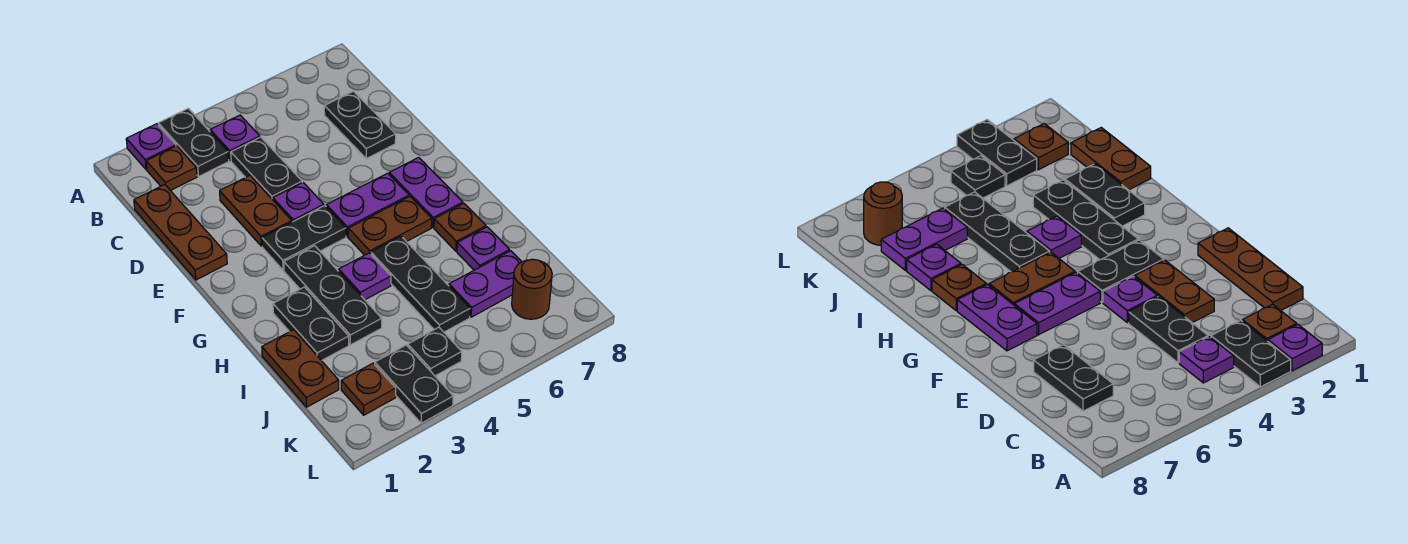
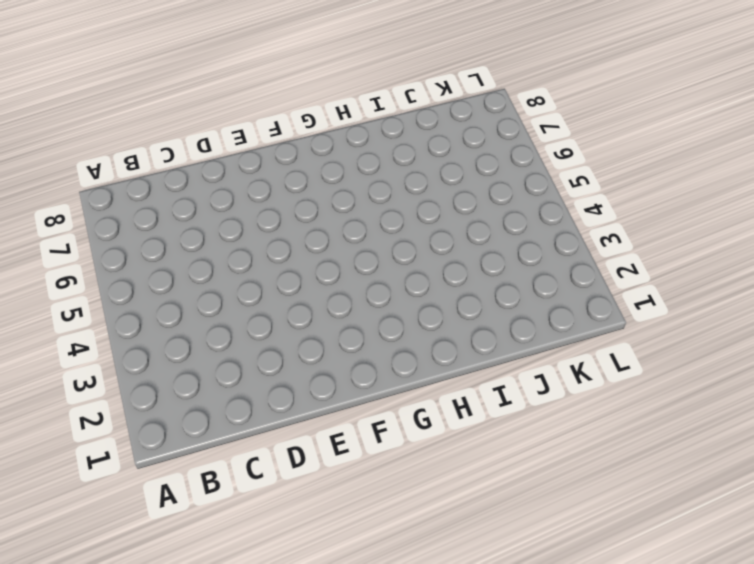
none -> purple 1x1 plate [126,124,176,170]
none -> black 1x2 plate [158,108,229,177]
none -> brown 1x1 plate [146,146,197,191]

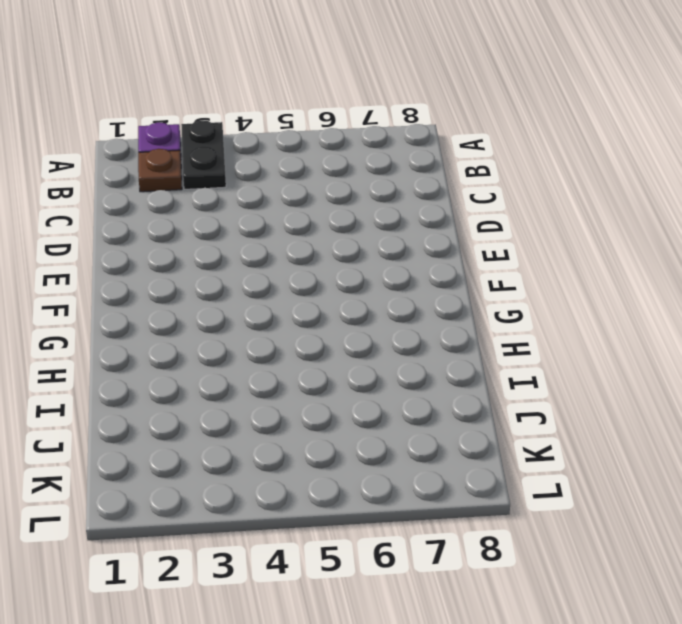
none -> purple 1x1 plate [210,115,260,161]
none -> brown 1x3 plate [134,185,227,280]
none -> black 1x2 plate [231,137,302,200]

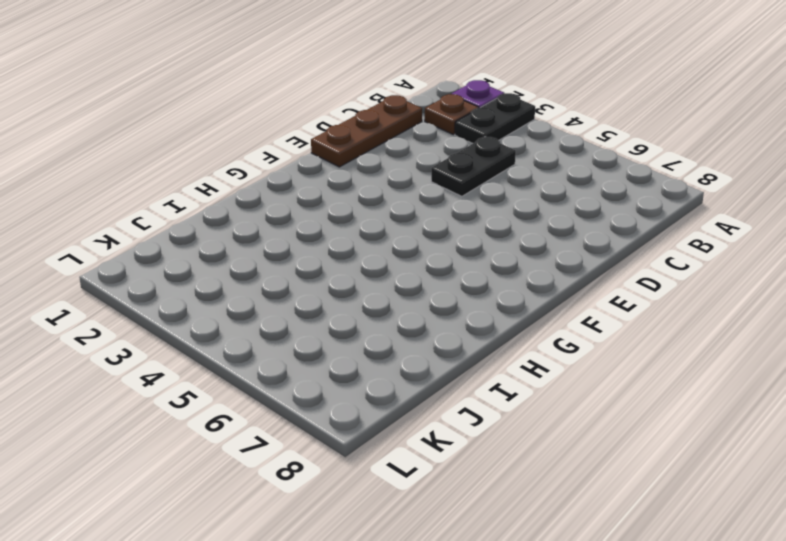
none -> purple 1x1 plate [210,115,260,161]
none -> black 1x2 plate [324,91,396,158]
none -> brown 1x2 plate [220,176,292,246]

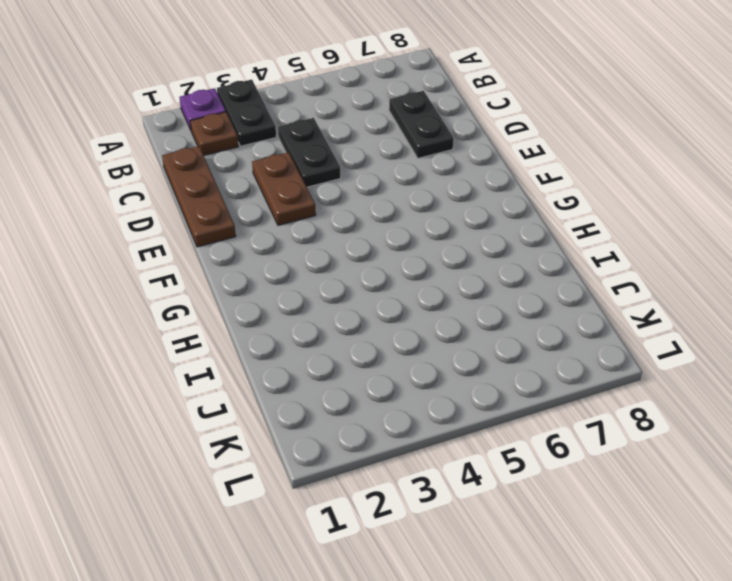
none -> purple 1x1 plate [210,115,260,161]
none -> purple 1x1 plate [273,183,324,222]
none -> black 1x2 plate [262,206,346,270]

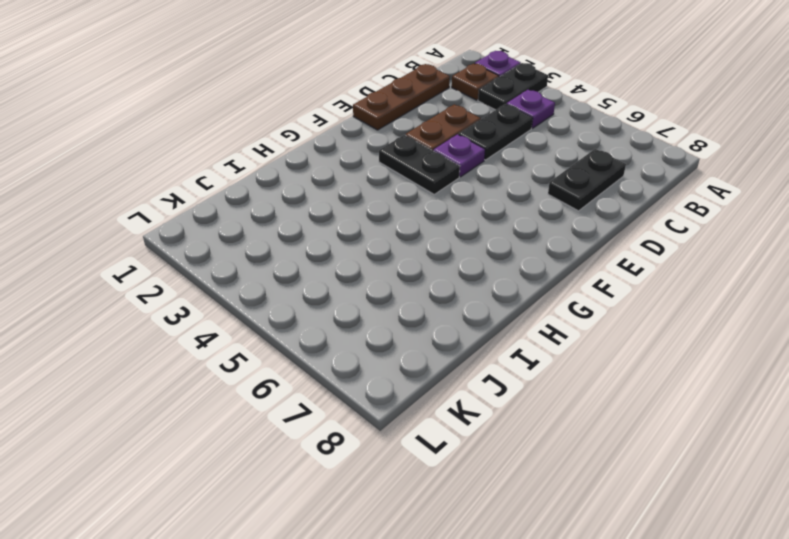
none -> purple 1x2 plate [326,173,409,237]
none -> purple 1x2 plate [389,157,463,227]
none -> black 1x3 plate [284,246,382,345]

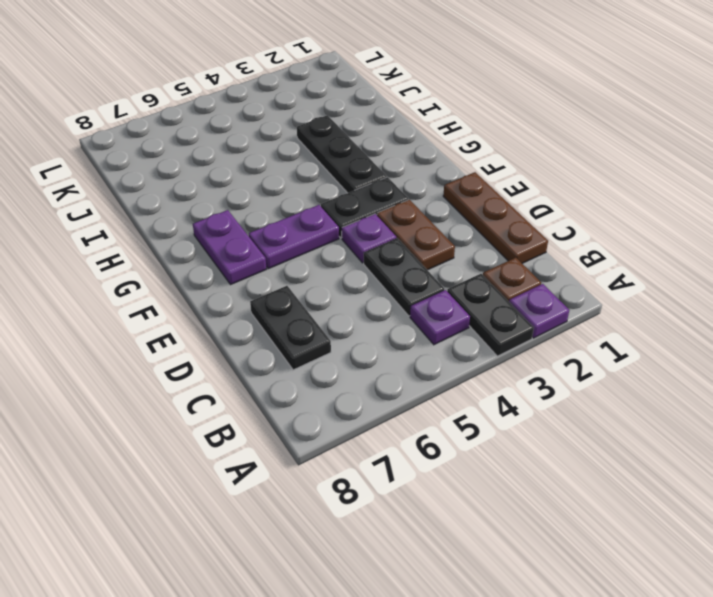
none -> brown 1x2 plate [348,196,432,255]
none -> black 1x2 plate [273,287,349,361]
none -> purple 1x1 plate [339,253,391,300]

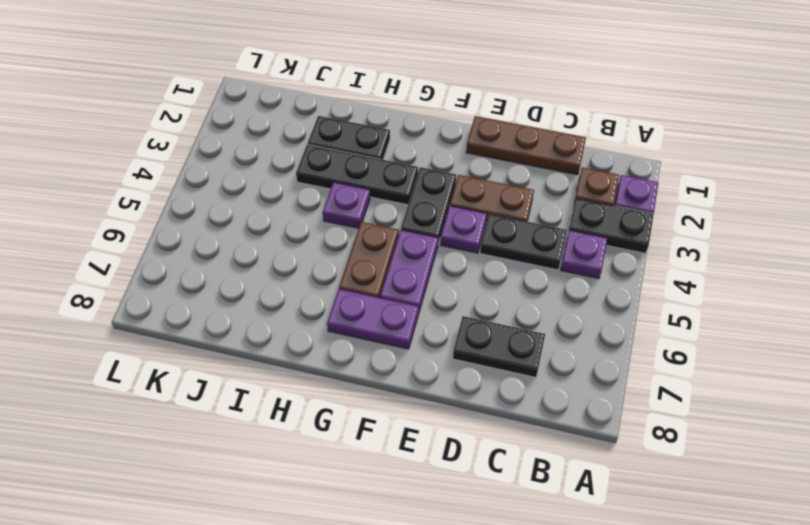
none -> black 1x3 plate [371,236,470,332]
none -> brown 1x1 plate [434,203,486,251]
none -> brown 1x2 plate [262,330,339,407]

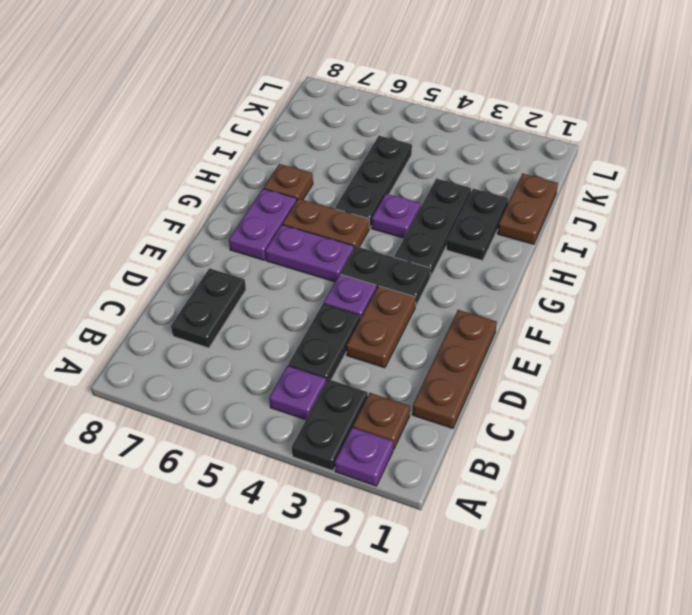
none -> purple 1x1 plate [457,227,510,270]
none -> purple 1x2 plate [449,251,522,317]
none -> brown 1x1 plate [341,363,396,415]

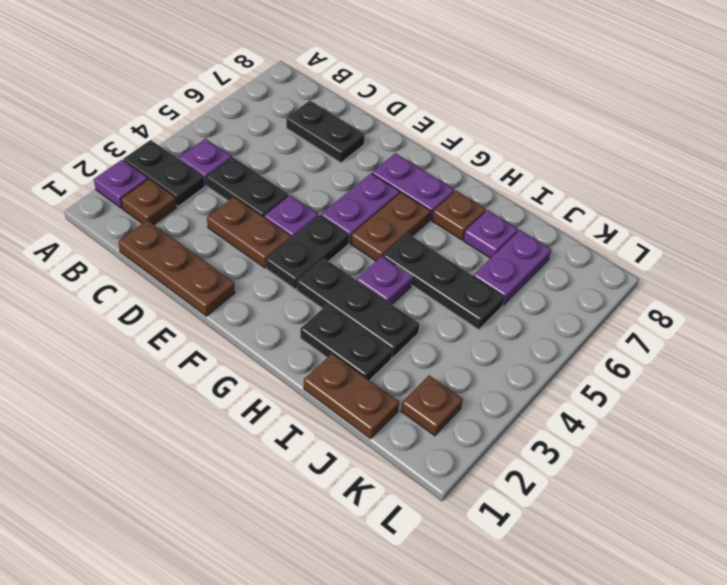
none -> black 1x2 plate [375,345,453,423]
none -> black 1x1 plate [408,327,462,376]
none -> brown 1x1 round brick [512,259,552,319]

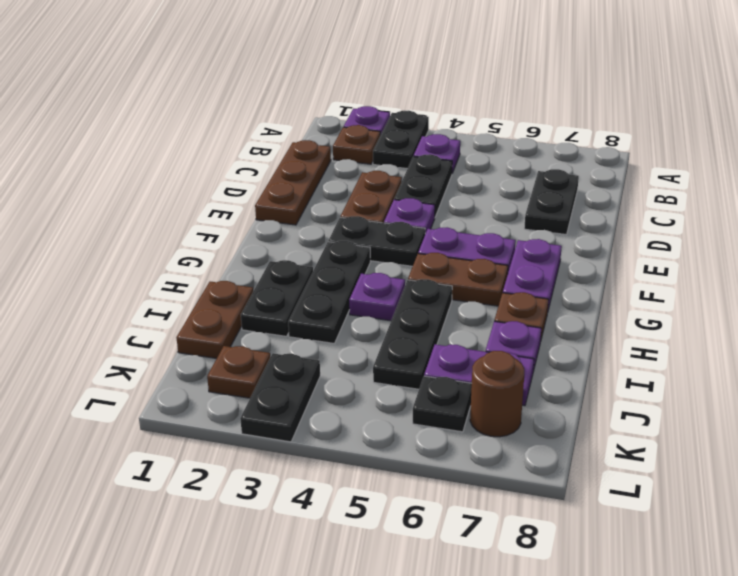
black 1x1 plate [413,376,472,432] -> black 1x1 plate moved to [408,327,462,376]

